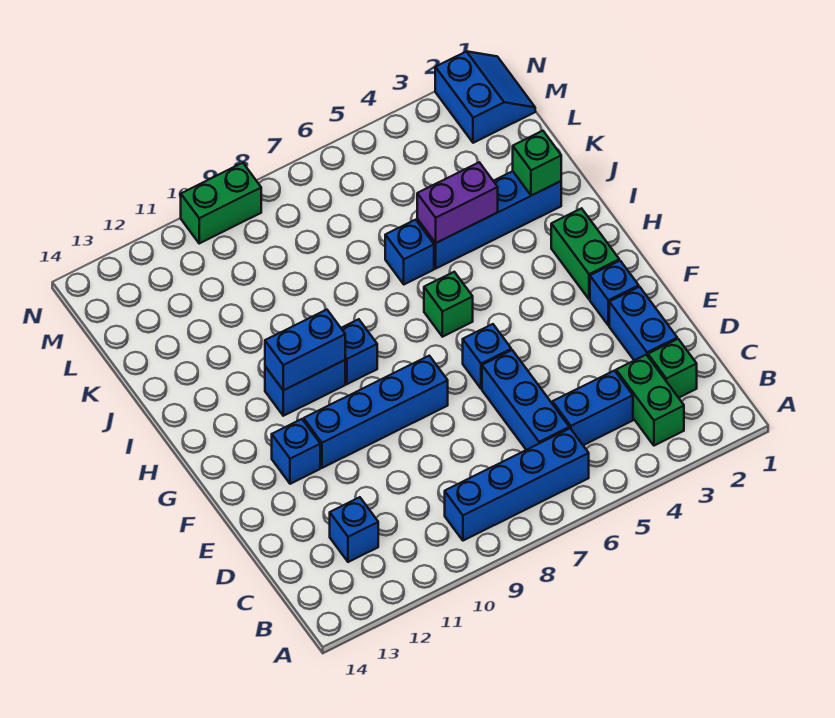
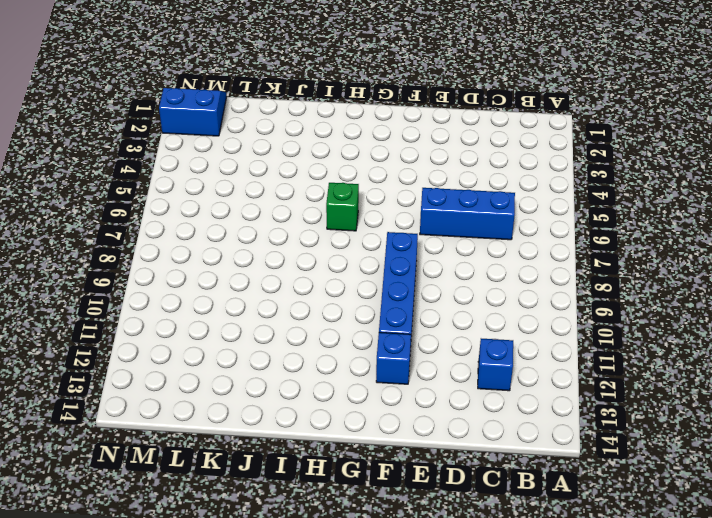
none -> green 1x2 brick [616,355,684,446]
none -> blue 1x4 brick [445,428,589,541]
none -> green 1x1 brick [648,339,697,398]

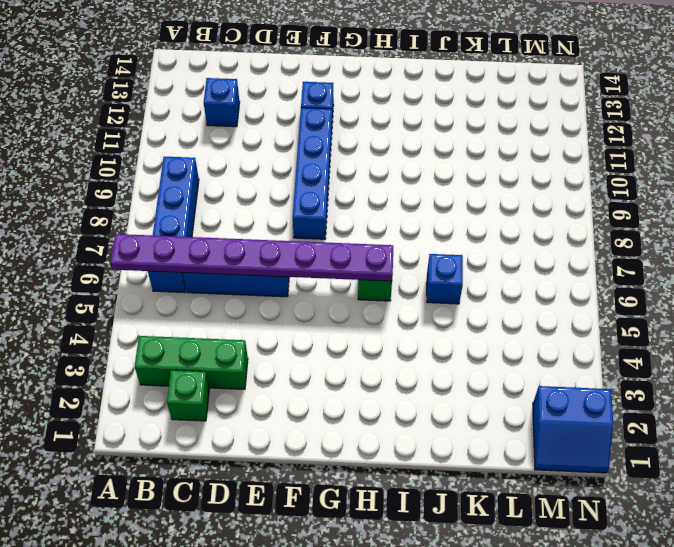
purple 1x8 plate [111,234,393,281] -> none
green 1x3 brick [135,336,248,389] -> green 1x2 brick [616,355,684,446]
none -> blue 1x2 brick [552,371,633,445]
none -> blue 1x2 brick [609,287,677,360]
none -> blue 1x1 brick [590,261,639,325]

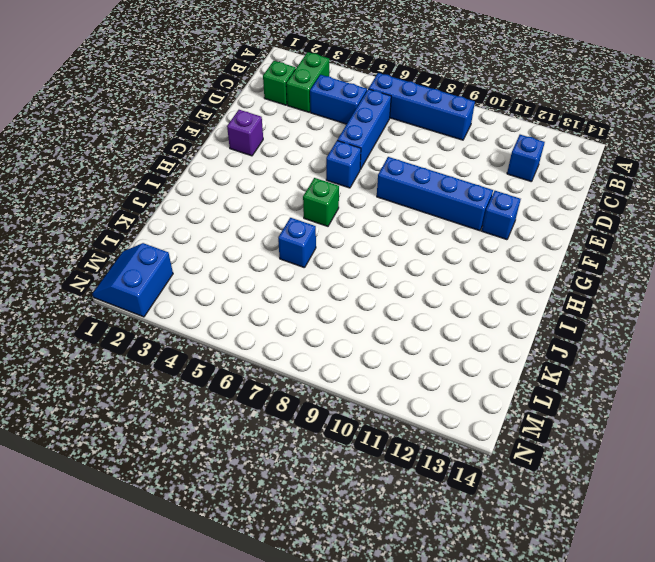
purple 1x1 brick [227,110,263,156] -> blue 1x1 brick [590,261,639,325]
none -> blue 1x2 brick [609,287,677,360]
none -> green 1x2 brick [551,208,619,299]
none -> blue 1x1 brick [341,319,377,384]

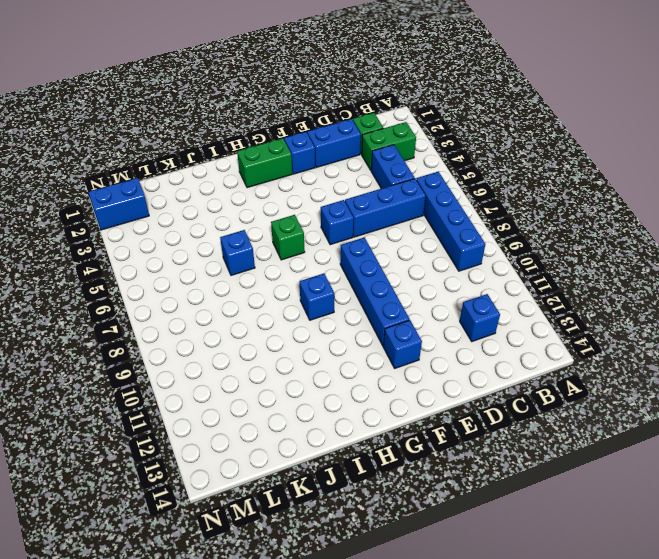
none -> blue 1x2 brick [265,360,345,416]
none -> blue 1x4 brick [417,171,561,268]
none -> green 1x2 brick [181,163,261,243]

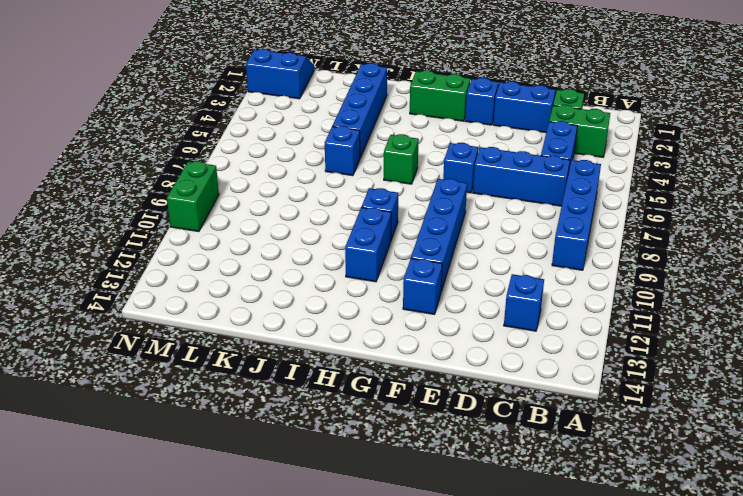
none -> blue 1x2 brick [265,310,345,390]
none -> green 1x1 brick [513,131,561,196]
none -> purple 1x2 brick [417,162,498,243]

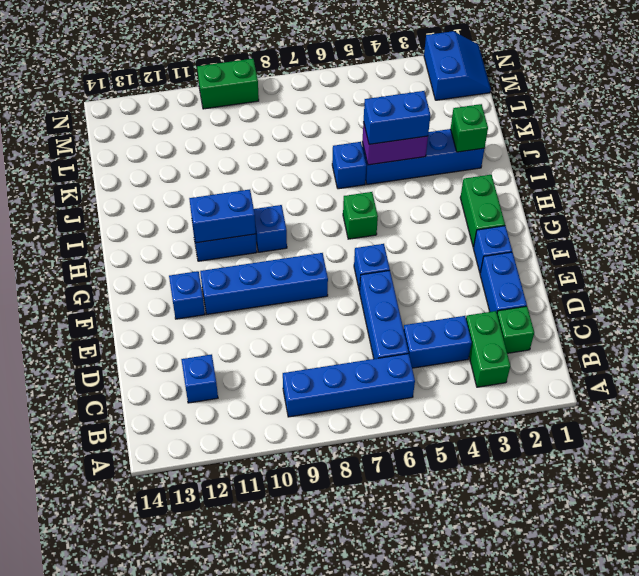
blue 1x2 brick [364,91,430,144] -> none

